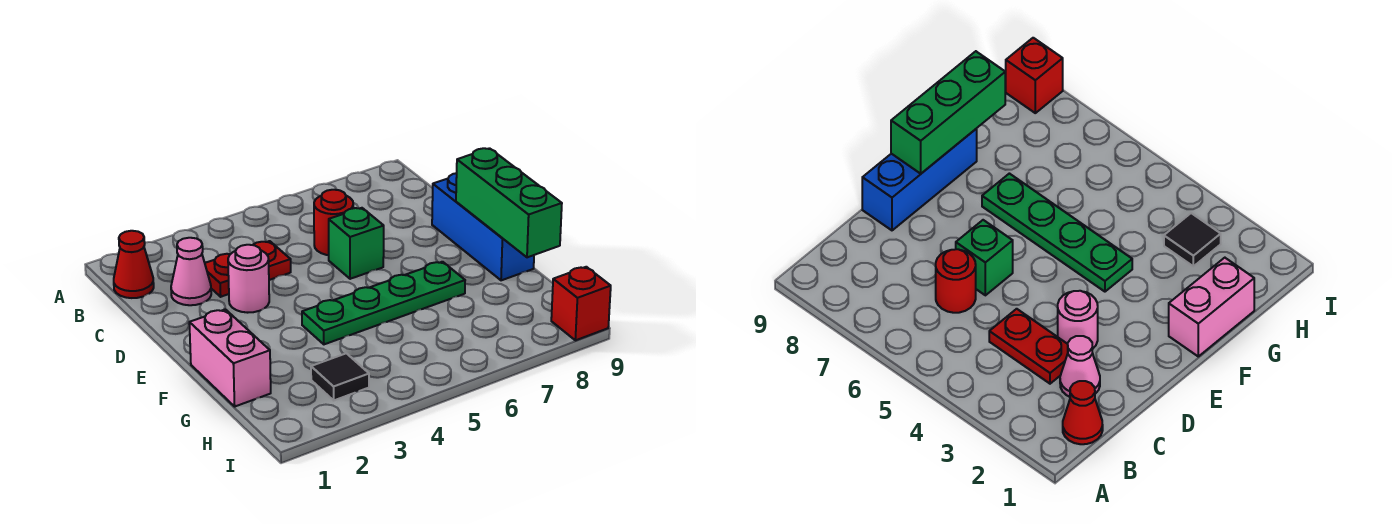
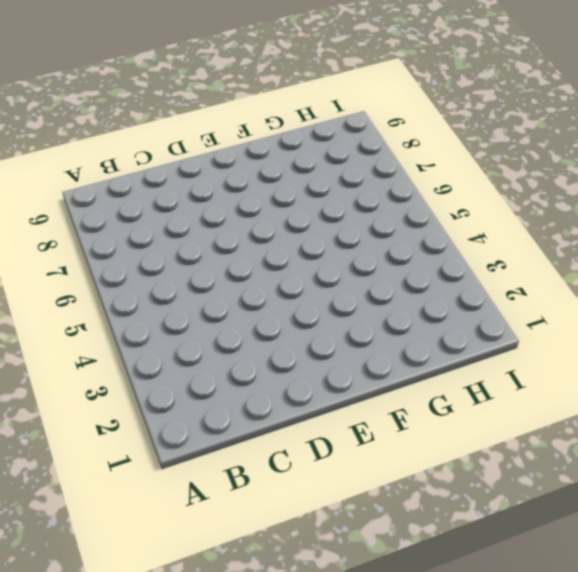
none -> red 1x1 cone [114,231,154,298]
none -> pink 1x1 cone [171,238,211,305]
none -> red 1x2 plate [205,241,291,297]

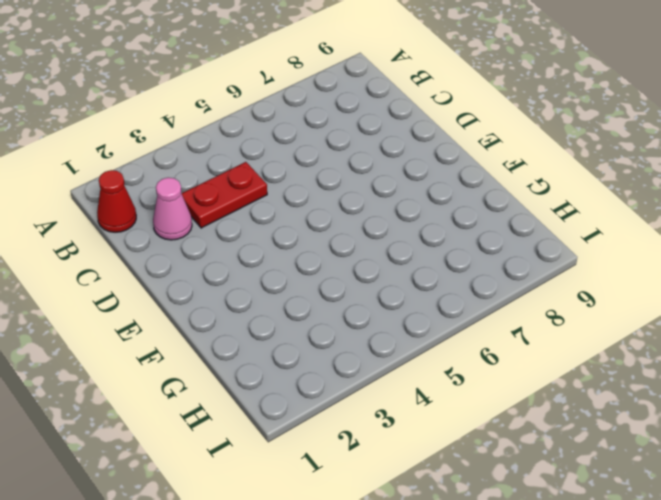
none -> red 1x1 round brick [314,190,353,255]
none -> pink 1x1 round brick [228,245,269,313]
none -> green 1x1 brick [329,208,384,279]

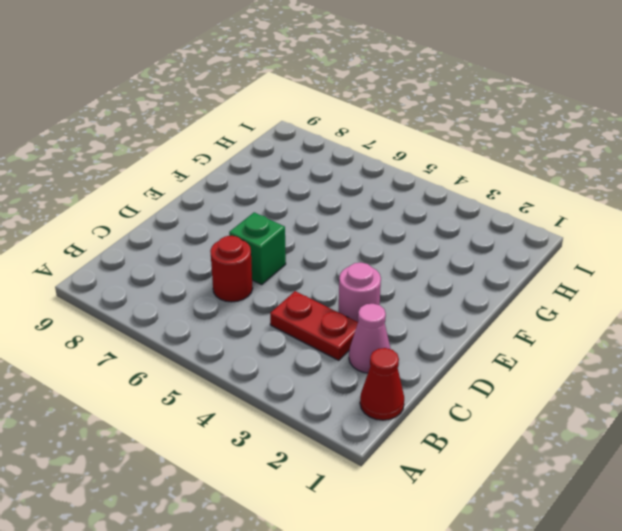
none -> blue 1x3 brick [432,173,534,280]
none -> pink 1x2 brick [189,309,271,406]
none -> green 1x4 plate [302,262,465,344]

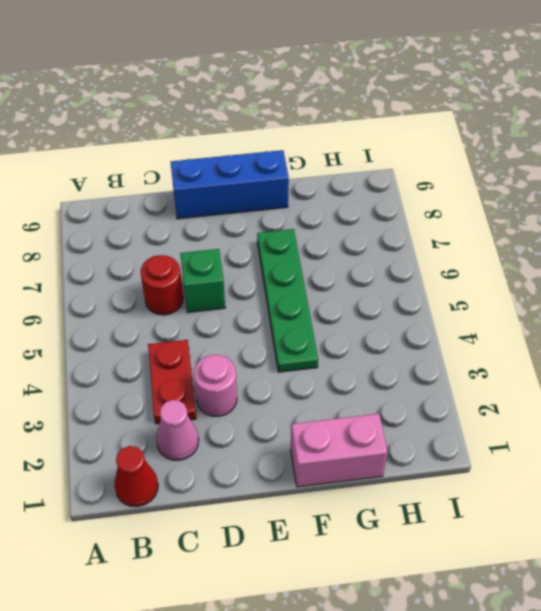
none -> black 1x1 tile [311,353,369,400]
none -> red 1x1 brick [551,267,611,340]
none -> green 1x3 brick [456,148,562,257]

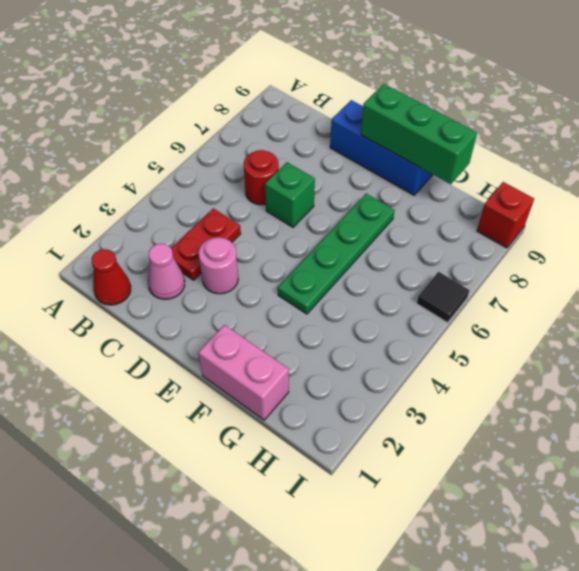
black 1x1 tile [417,272,470,323] -> black 1x1 tile moved to [311,353,369,400]

